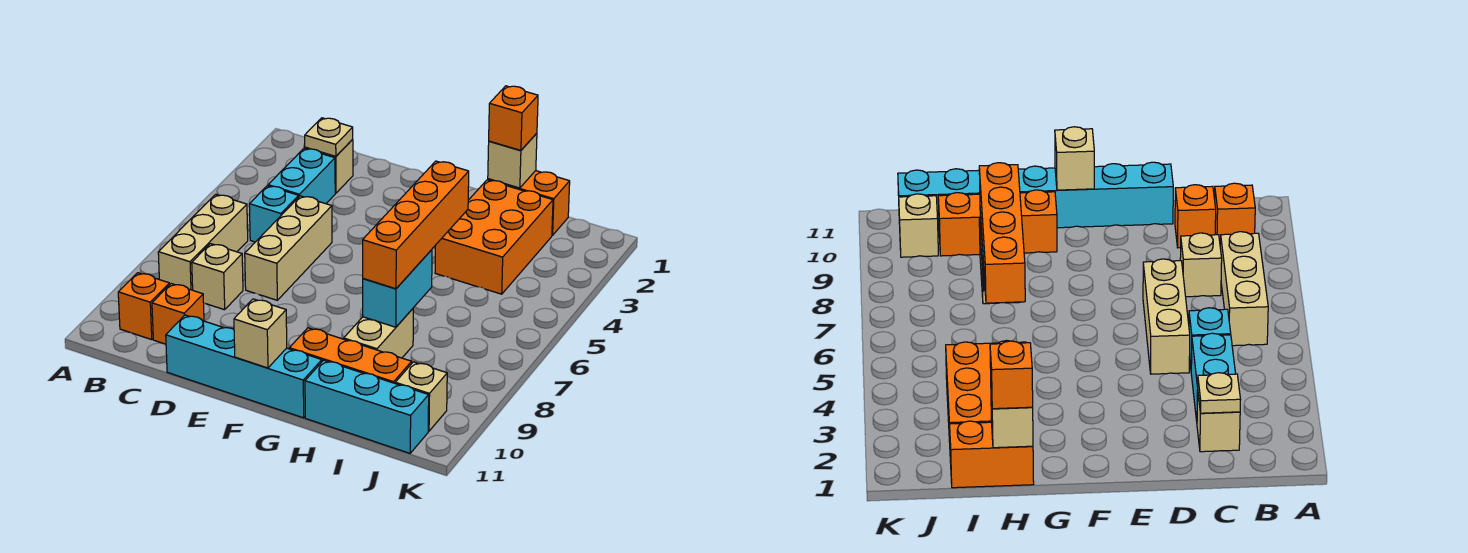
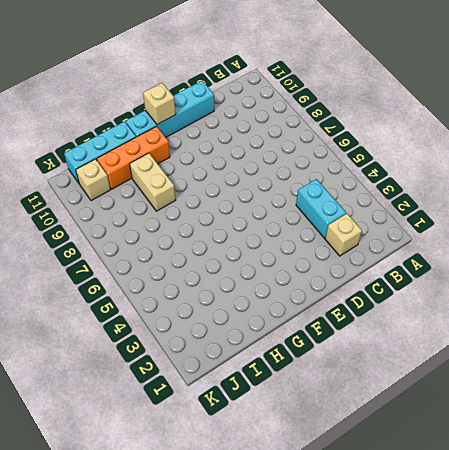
none -> tan 1x3 brick [158,194,248,290]
none -> orange 1x1 brick [118,273,169,340]
none -> cyan 1x1 brick [249,186,299,242]

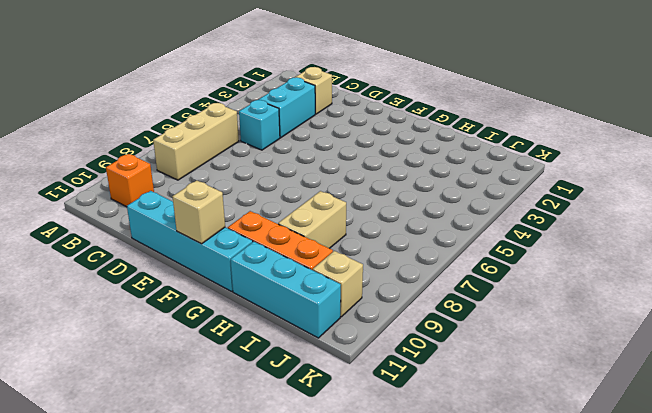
none -> tan 1x1 brick [192,244,243,310]
none -> orange 1x1 brick [152,284,204,344]
none -> tan 1x3 brick [245,196,332,300]

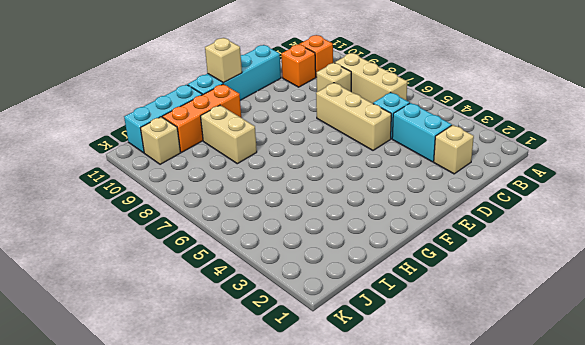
none -> orange 1x2 brick [488,171,570,235]
none -> orange 2x3 brick [435,180,553,294]
none -> tan 1x1 plate [305,118,353,157]

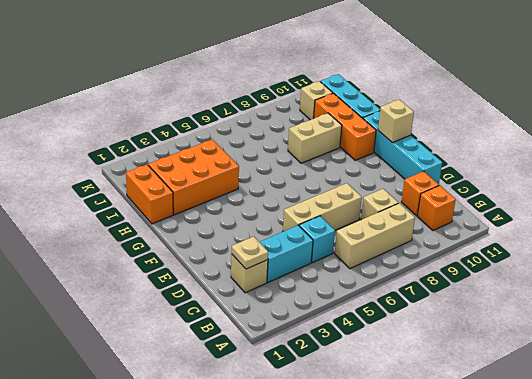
none -> tan 1x1 brick [488,133,537,188]
none -> cyan 1x2 brick [363,250,432,327]
none -> orange 1x1 brick [489,86,538,151]

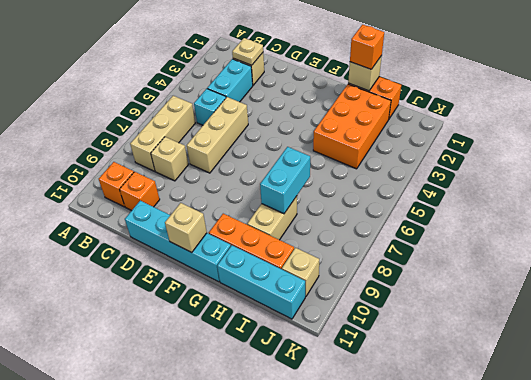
none -> orange 1x4 brick [363,161,469,289]

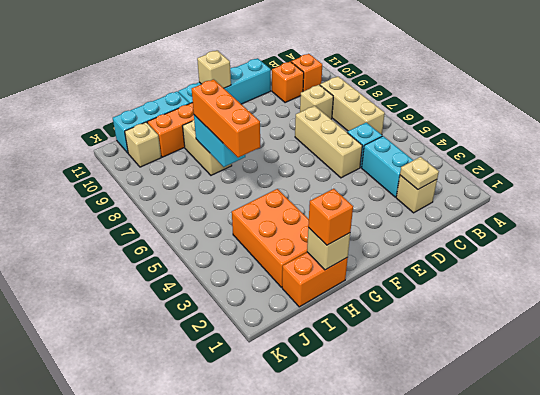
orange 1x3 brick [192,79,260,158] -> orange 1x4 brick [363,161,469,289]

